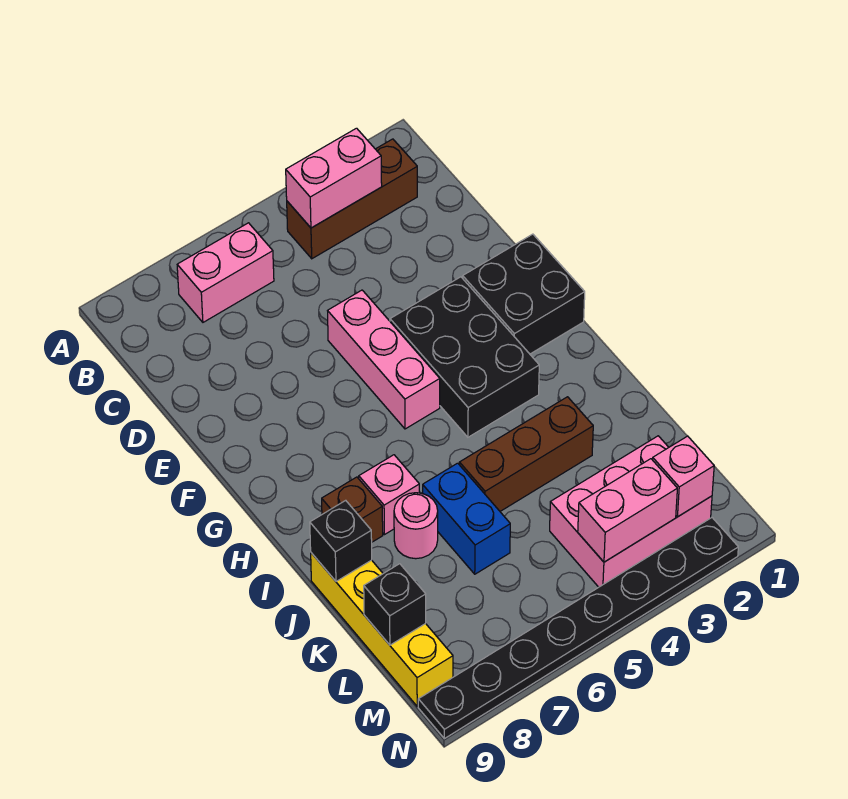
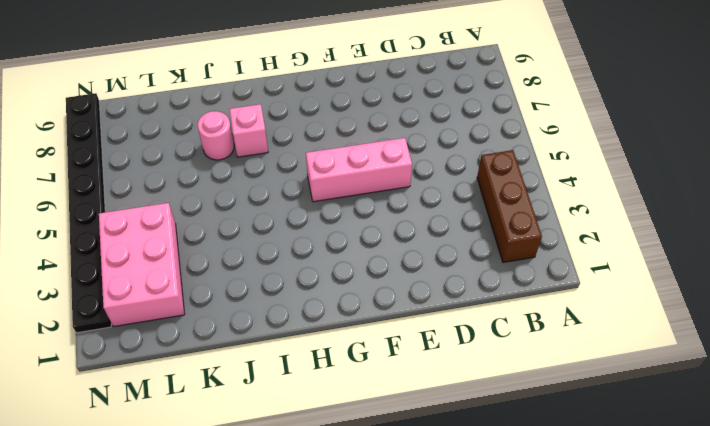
none -> pink 1x2 brick [177,223,274,322]
none -> black 2x2 brick [463,234,585,354]
none -> black 2x3 brick [390,277,539,437]

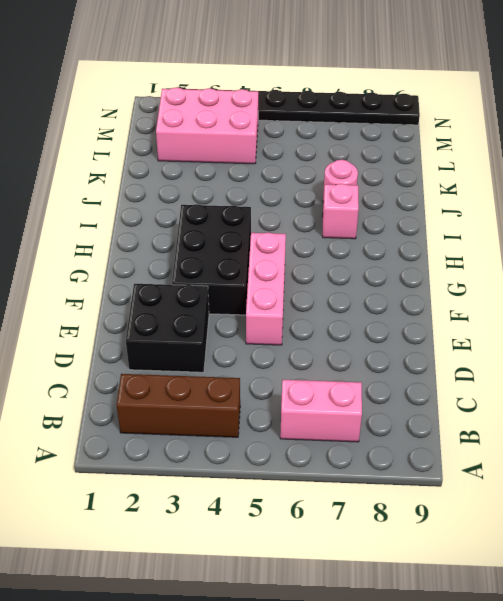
black 2x2 brick [126,284,209,372] -> black 2x2 brick moved to [463,234,585,354]
none -> brown 1x1 brick [322,477,383,542]
none -> brown 1x3 brick [459,397,593,511]
none -> blue 1x2 brick [423,463,510,574]

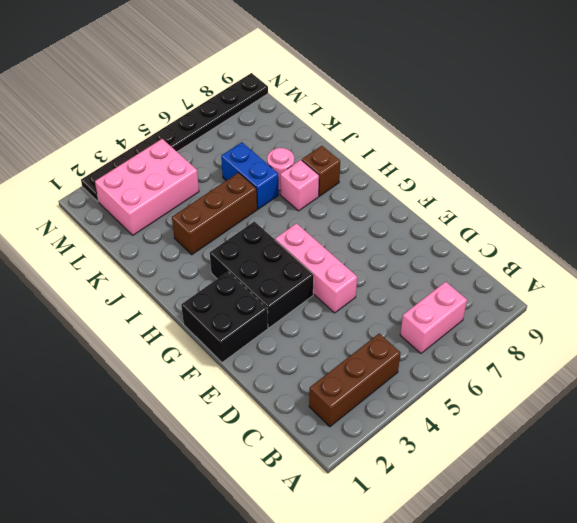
none -> yellow 1x4 brick [311,553,453,706]
none -> pink 1x2 brick [286,128,382,228]
none -> black 1x1 brick [310,500,372,581]

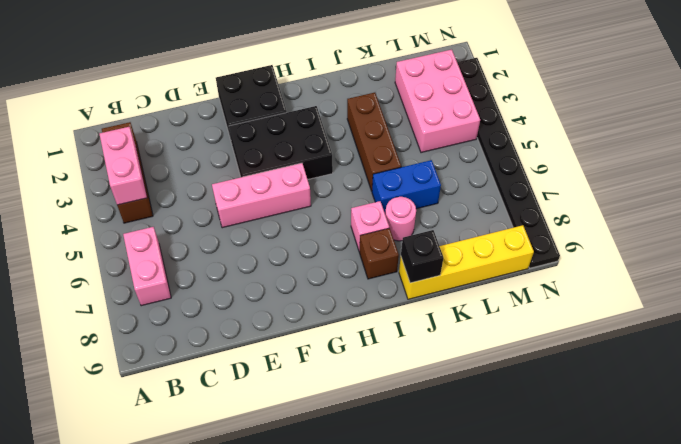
none -> black 1x1 brick [364,564,426,645]
none -> pink 1x1 brick [653,436,714,517]
none -> pink 1x2 brick [578,459,677,562]

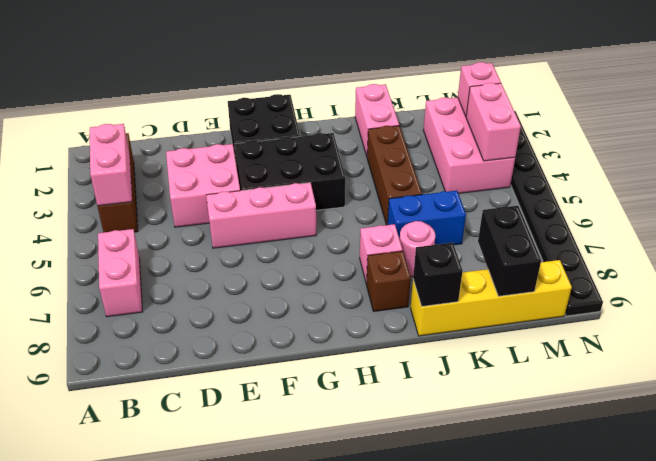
pink 2x2 brick [166,144,240,227] -> none
pink 1x2 brick [355,84,399,156] -> none
black 1x2 brick [478,206,541,296] -> black 1x1 brick [364,564,426,645]

